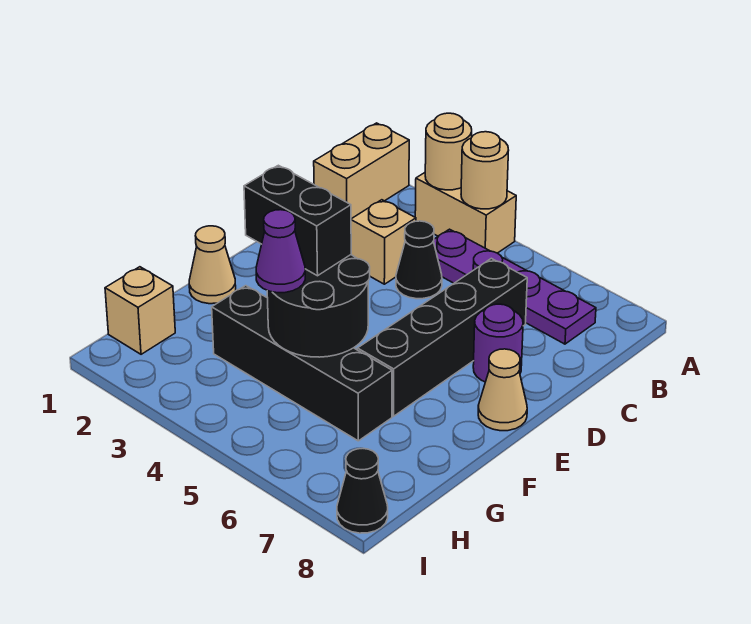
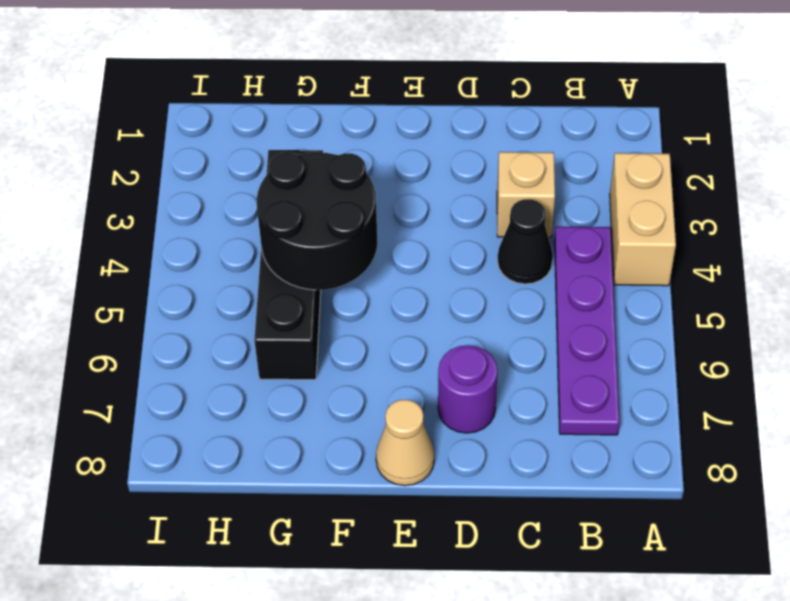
none -> tan 1x2 brick [314,123,409,219]
none -> black 1x4 brick [357,258,527,416]
none -> tan 1x1 cone [189,226,236,304]

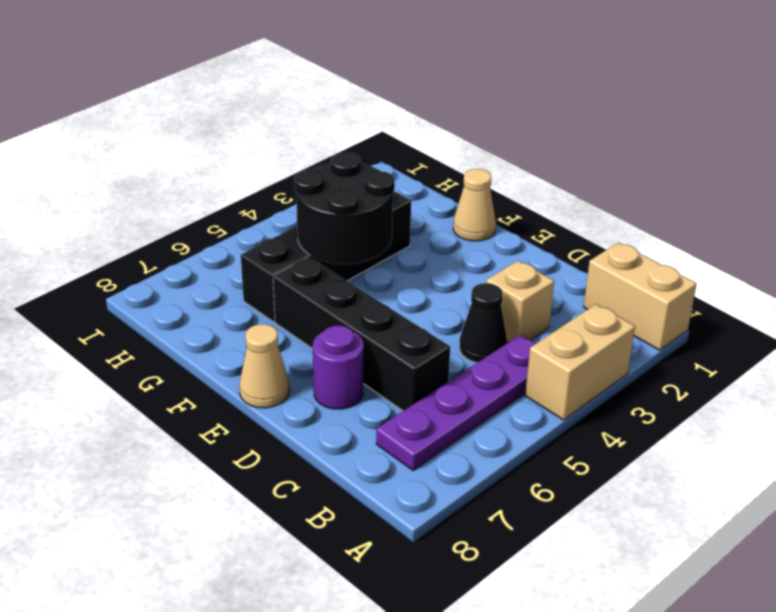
none -> tan 1x1 brick [105,267,175,354]
none -> black 1x1 cone [337,448,388,533]
none -> tan 1x1 round brick [425,113,472,190]

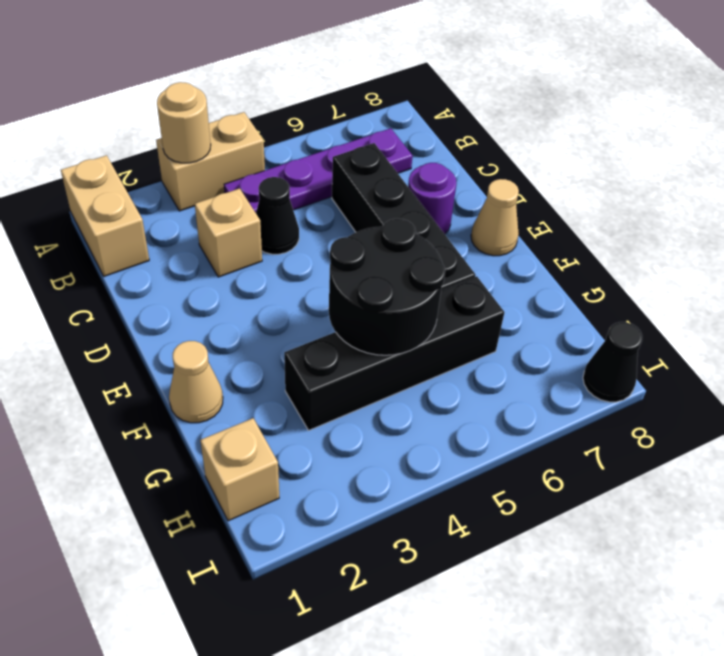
none -> tan 1x1 round brick [461,132,509,209]
none -> black 1x2 brick [244,165,351,276]
none -> purple 1x1 cone [256,210,305,293]

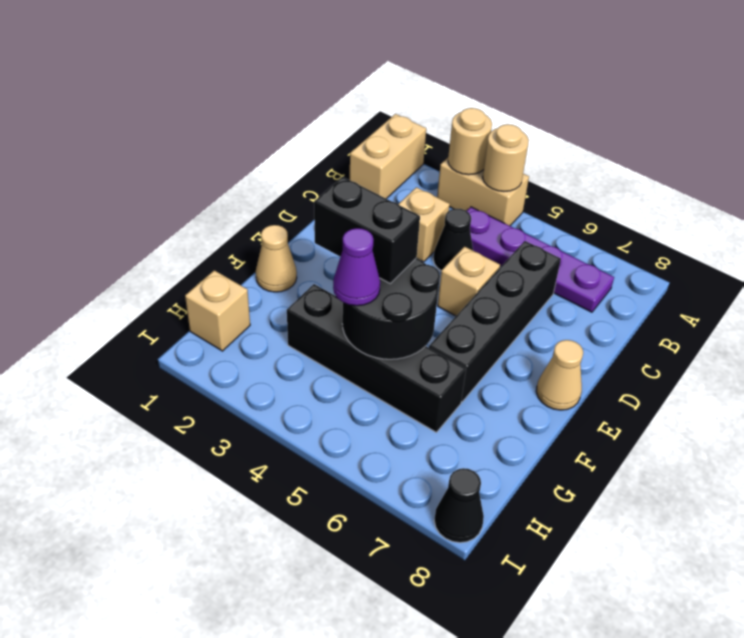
tan 1x1 brick [438,247,500,316] -> none
none -> purple 1x1 round brick [473,304,523,382]

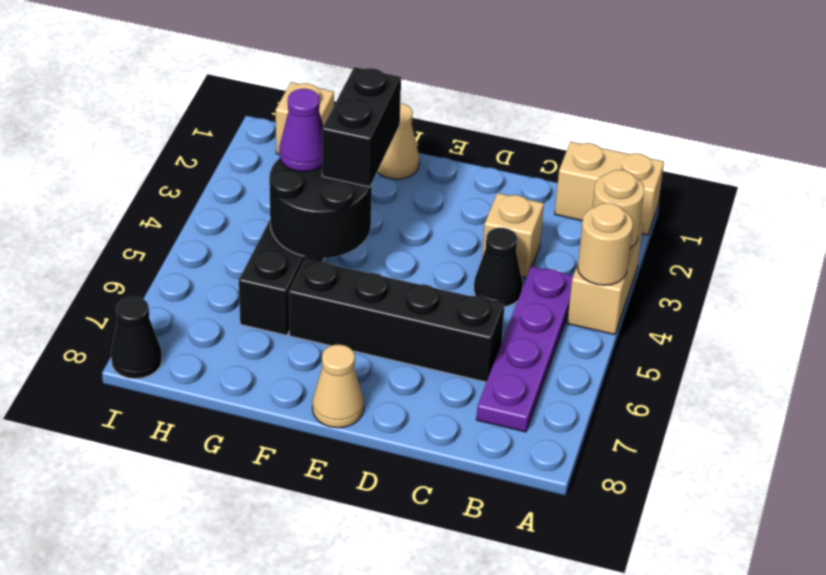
none -> purple 1x1 round brick [473,304,523,382]

